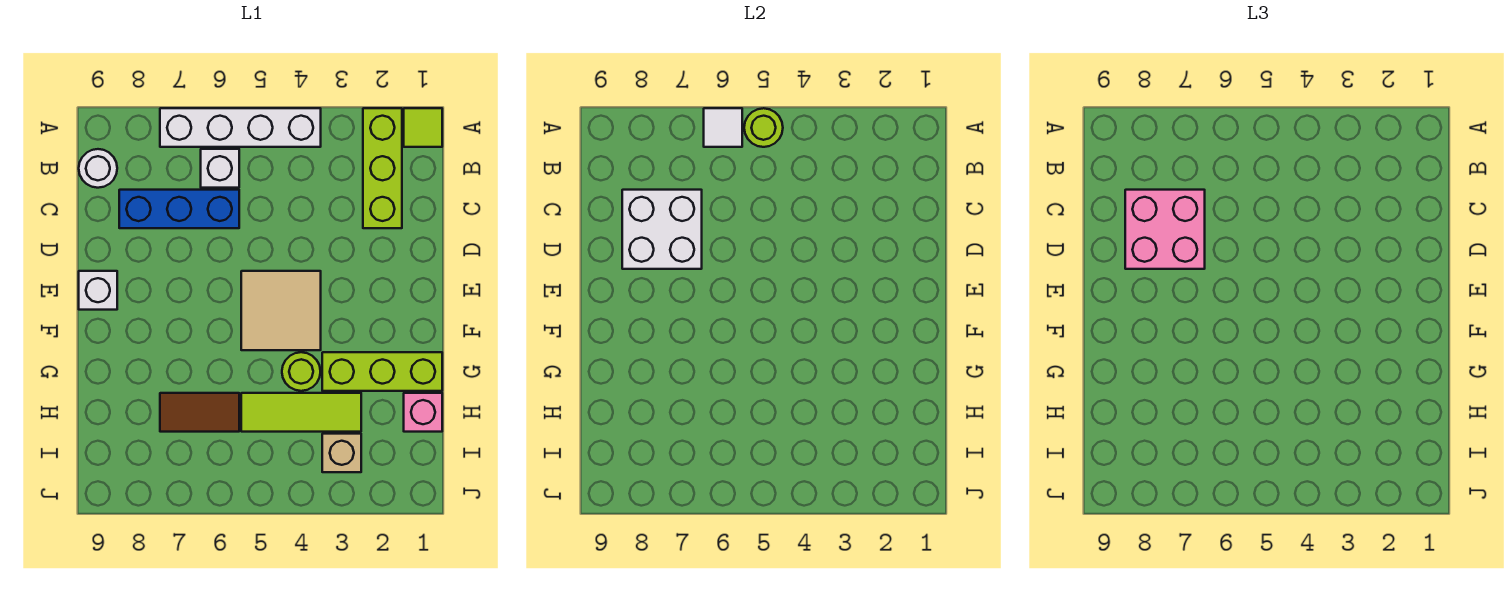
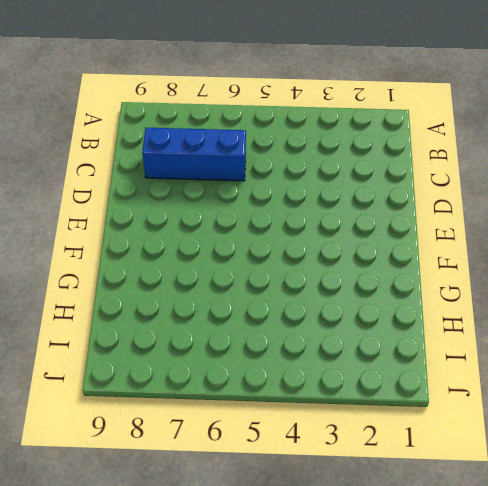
none -> lime 1x1 tile [404,108,442,147]
none -> lime 1x3 brick [363,108,402,228]
none -> white 1x4 brick [160,108,321,147]

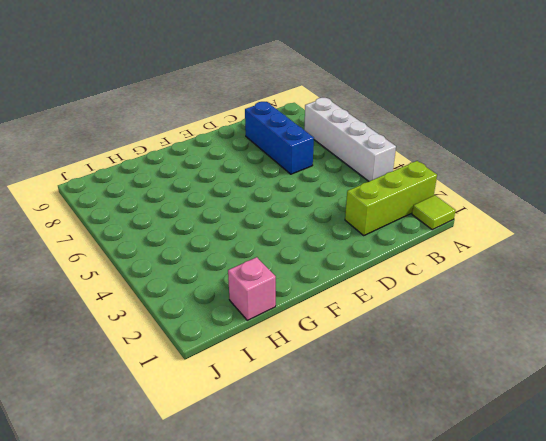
none -> white 1x1 brick [201,149,239,188]
none -> white 1x1 round brick [79,149,117,188]
none -> tan 2x2 tile [241,271,321,350]

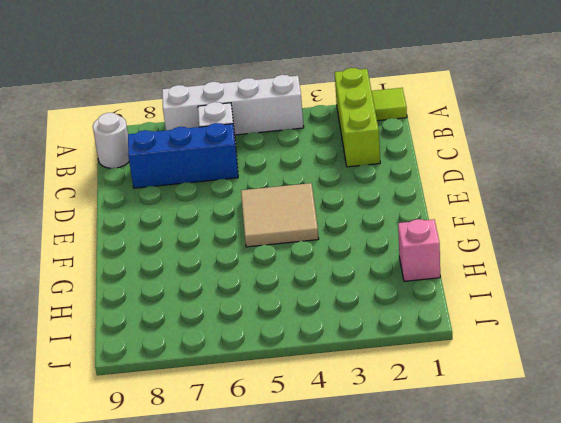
none -> white 1x1 brick [79,271,117,310]
none -> lime 1x3 brick [322,352,442,391]
none -> lime 1x1 round brick [282,352,321,391]

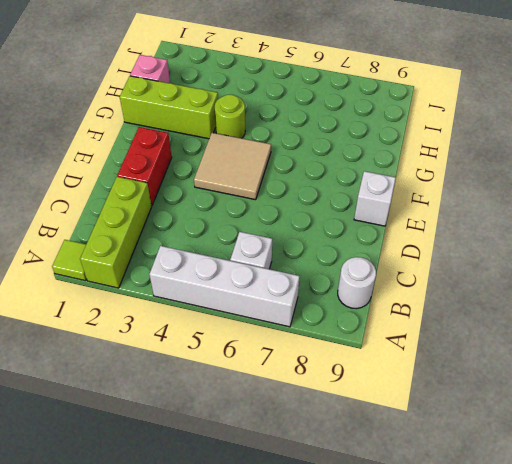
red 1x2 brick [117,127,172,206] -> none
none -> blue 1x3 brick [119,190,239,228]
none -> lime 1x3 tile [241,393,361,432]
none -> brown 1x2 tile [160,393,239,432]

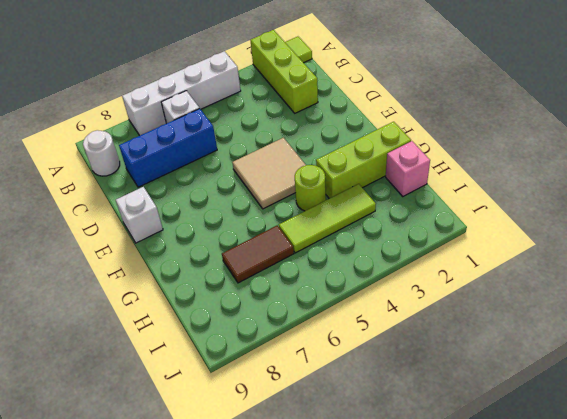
none -> tan 1x1 brick [322,434,361,472]
none -> lime 1x1 round brick [744,108,783,147]
none -> white 1x1 tile [704,108,742,147]

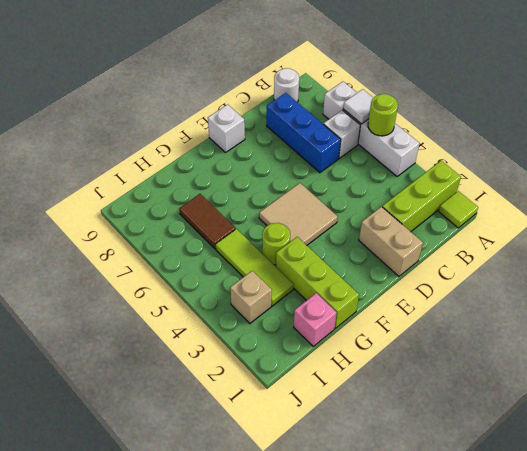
tan 1x2 brick [359,207,423,276] -> none
none -> white 2x2 brick [622,190,702,269]
none -> pink 2x2 brick [1125,190,1205,269]

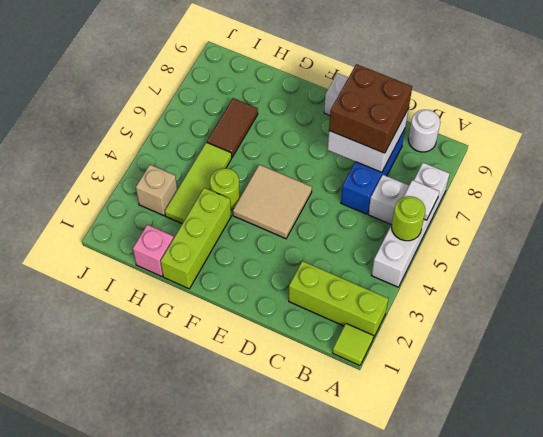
brown 2x2 brick [329,64,412,153] -> pink 2x2 brick [1125,190,1205,269]

